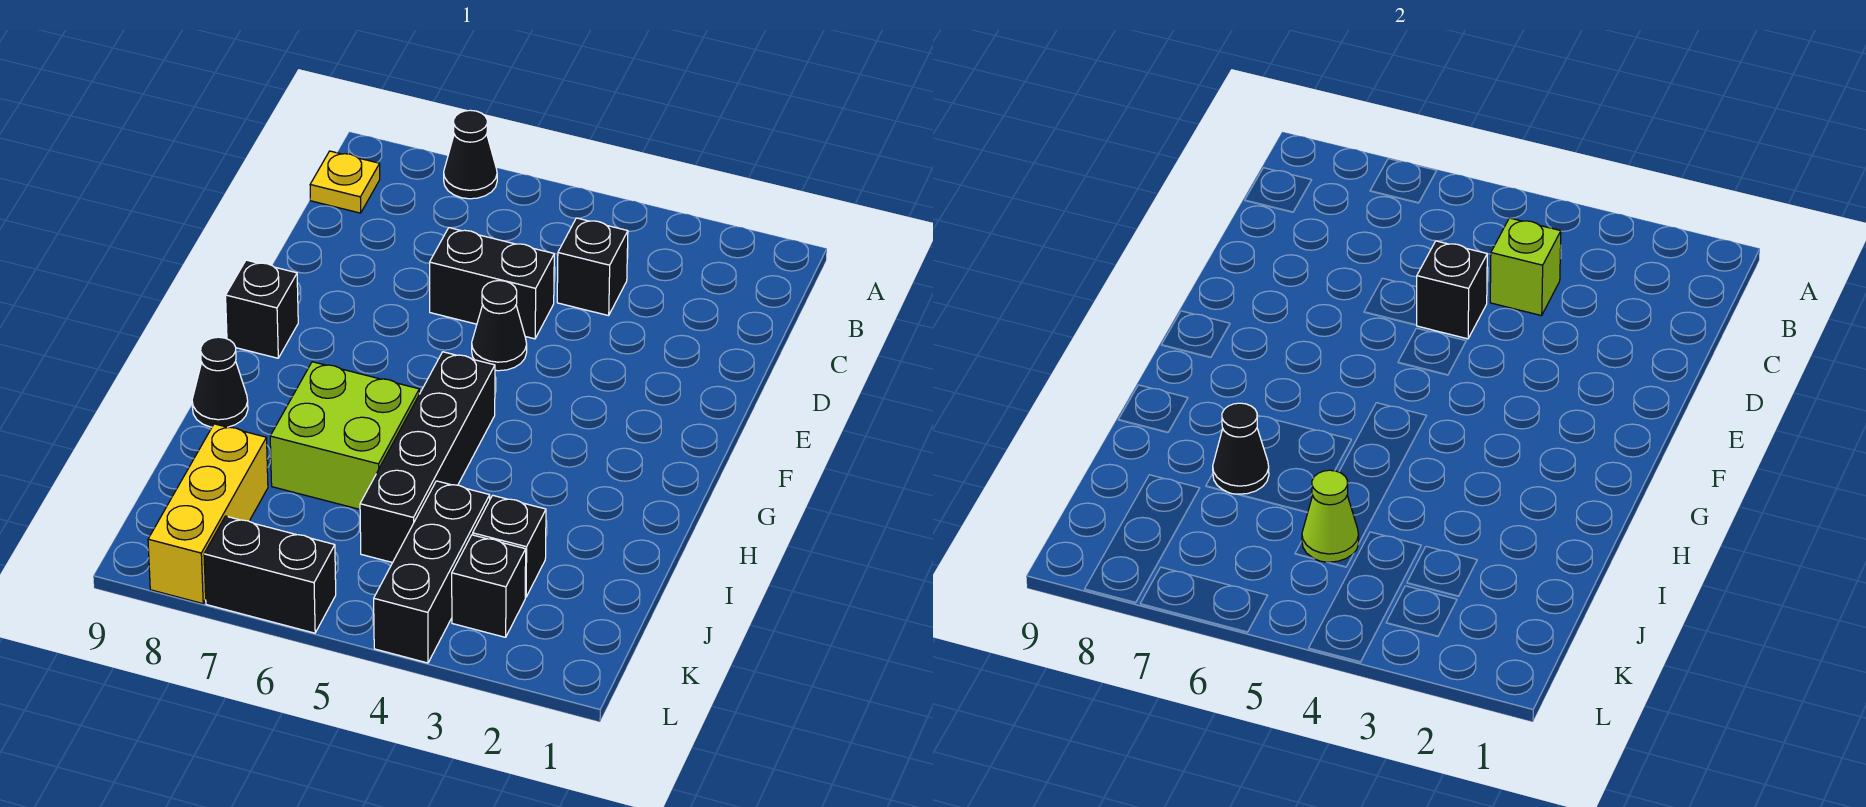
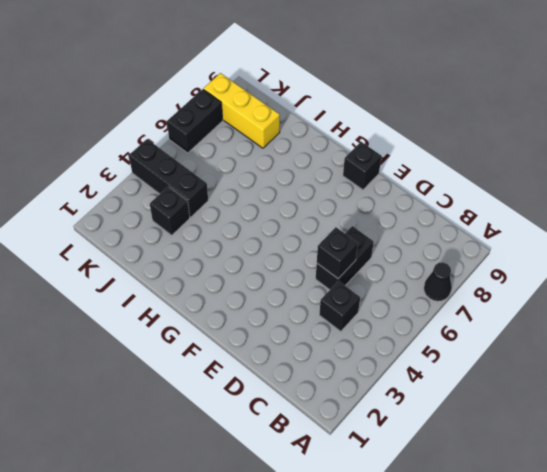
none -> yellow 1x1 plate [310,151,380,213]
none -> black 1x1 cone [472,281,527,371]
none -> black 1x4 brick [360,352,495,563]

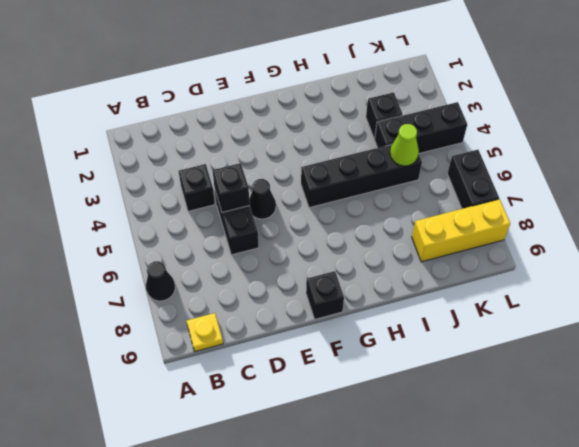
none -> lime 2x2 brick [270,362,419,509]
none -> black 1x1 cone [192,337,248,427]
none -> black 1x1 brick [452,535,526,637]

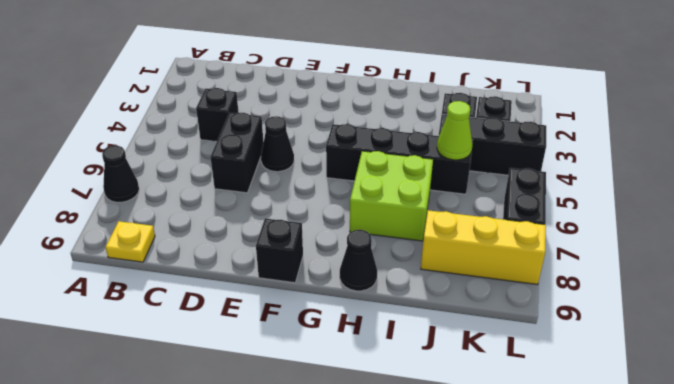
none -> lime 1x1 brick [1490,218,1561,316]
none -> black 1x1 brick [1417,241,1487,339]
none -> black 1x1 cone [1213,403,1269,494]

